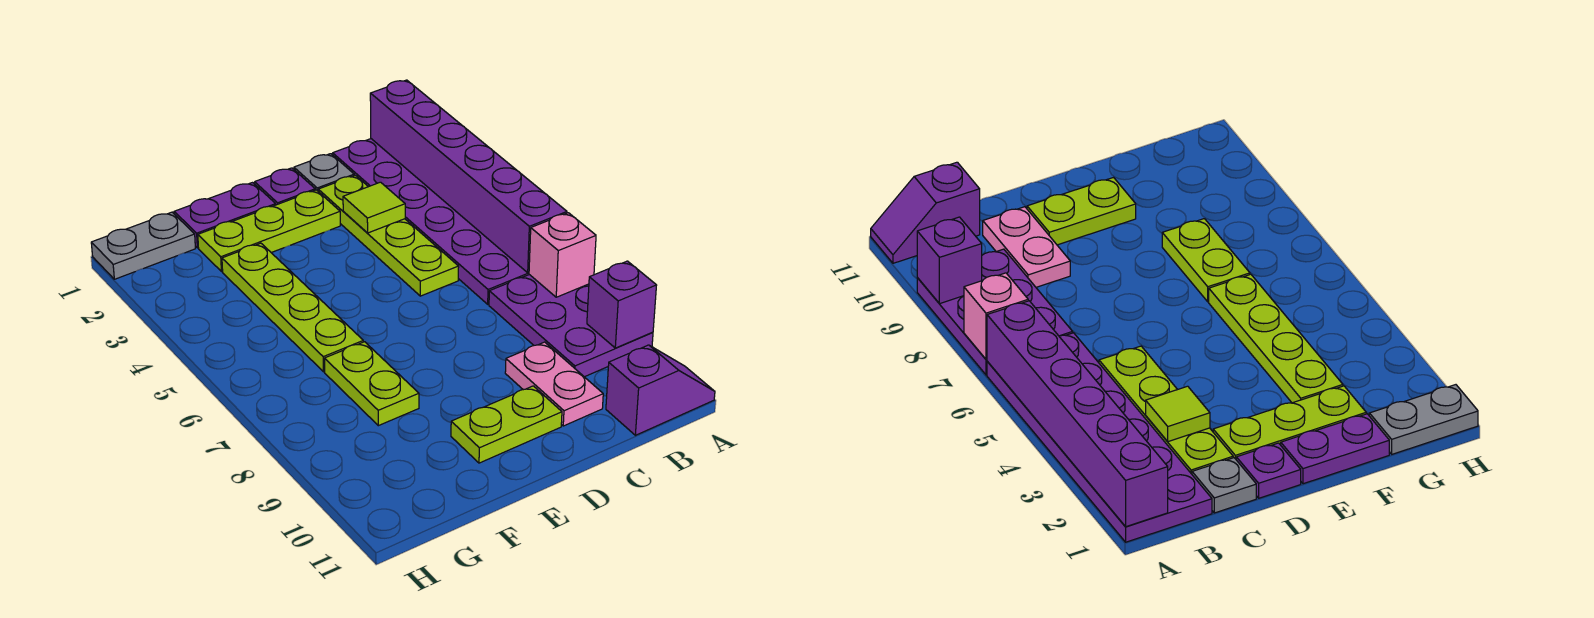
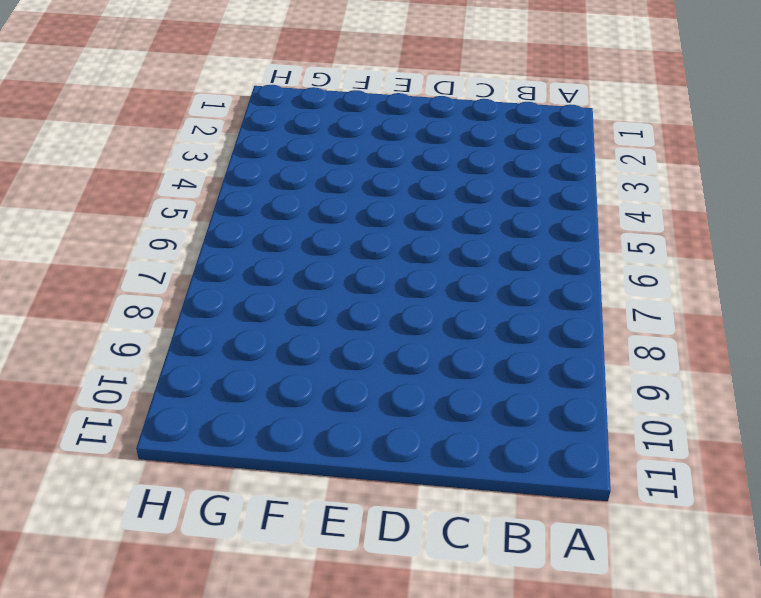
none -> purple 2x6 plate [333,139,529,304]
none -> purple 2x3 plate [489,275,653,377]
none -> purple 1x2 slope [606,345,715,435]

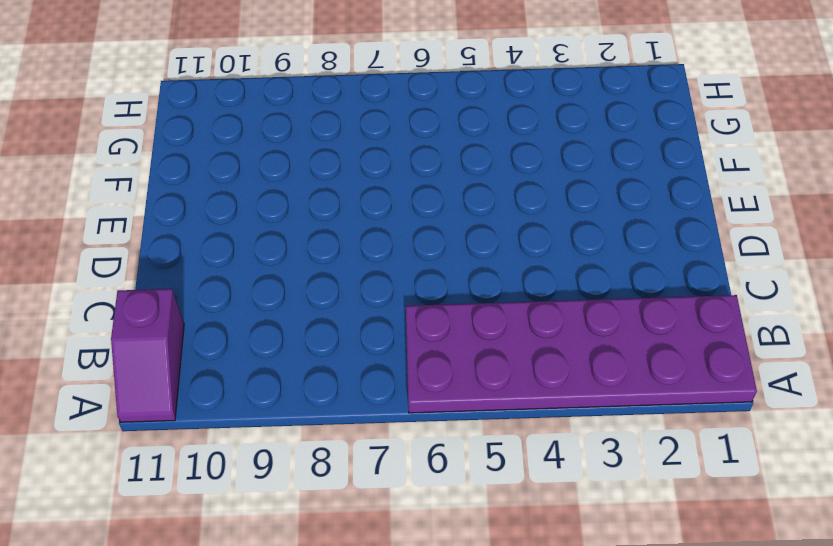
none -> purple 2x3 plate [489,275,653,377]
none -> grey 1x1 plate [294,154,354,191]
none -> lime 1x4 plate [318,175,459,296]

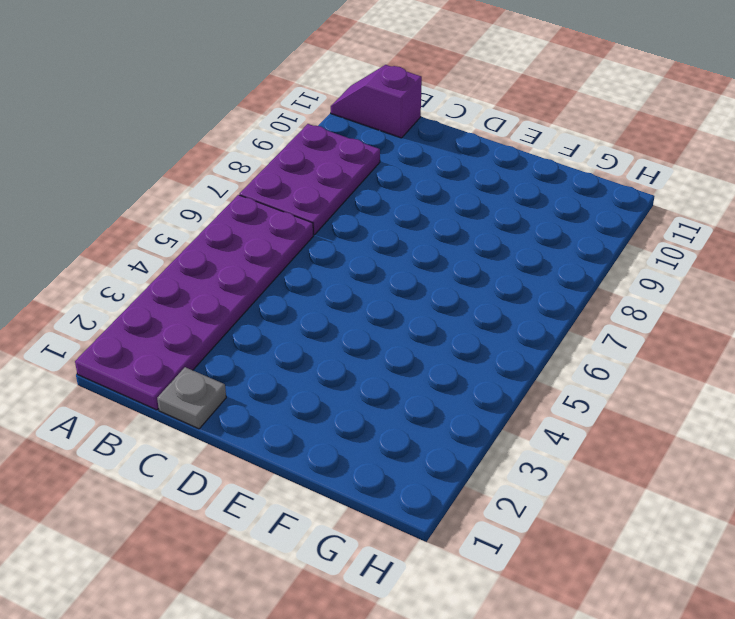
none -> lime 1x4 plate [318,175,459,296]
none -> pink 1x2 plate [505,342,603,426]
none -> purple 1x1 plate [255,168,315,205]

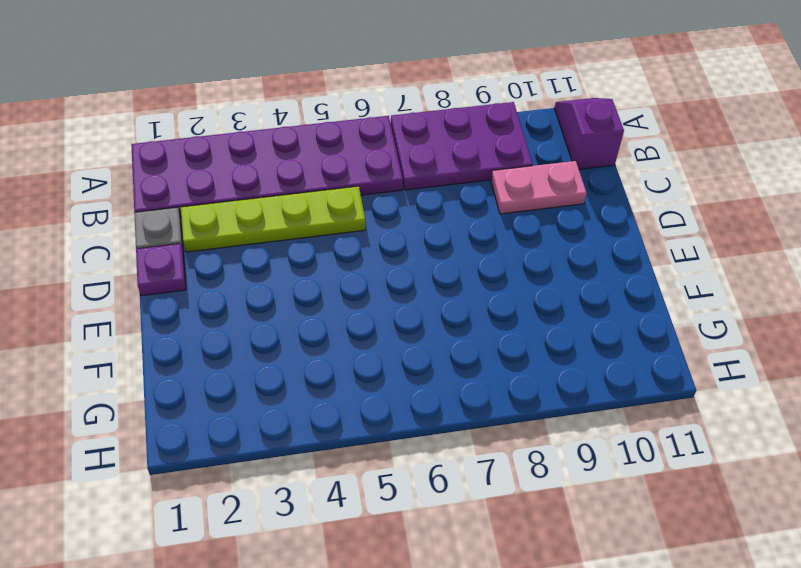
none -> lime 1x3 plate [198,190,340,272]
none -> lime 1x2 plate [451,386,562,463]
none -> purple 1x2 plate [174,183,276,248]

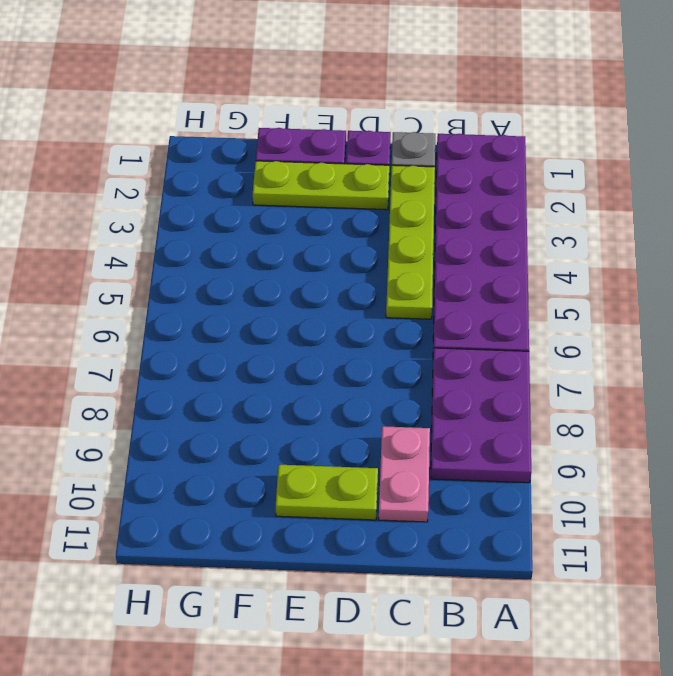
none -> purple 1x2 slope [606,345,715,435]
none -> lime 1x4 plate [222,243,363,372]
none -> lime 1x2 plate [324,342,419,426]

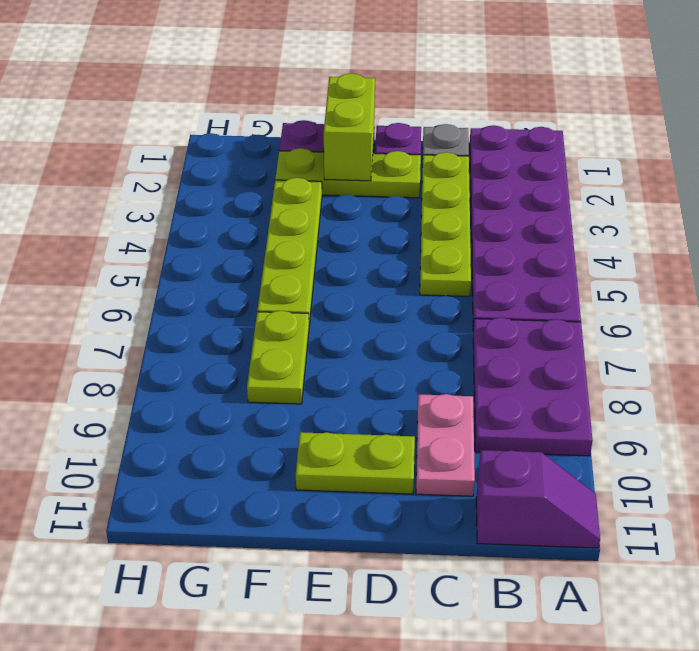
lime 1x2 brick [324,73,375,181] -> none
none -> grey 1x2 plate [91,212,195,279]
none -> purple 1x6 brick [370,80,567,273]
none -> pink 1x1 brick [529,213,596,297]

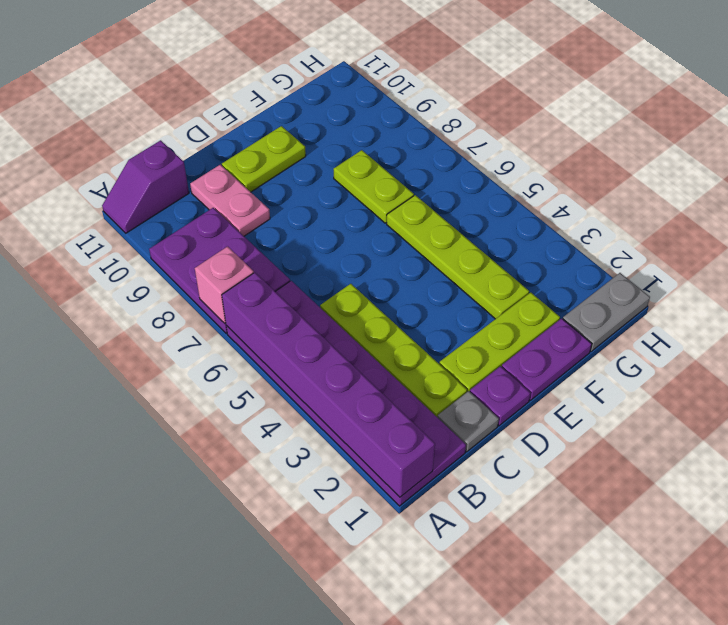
none -> purple 1x1 brick [587,261,657,348]
none -> lime 1x1 tile [343,182,405,233]

